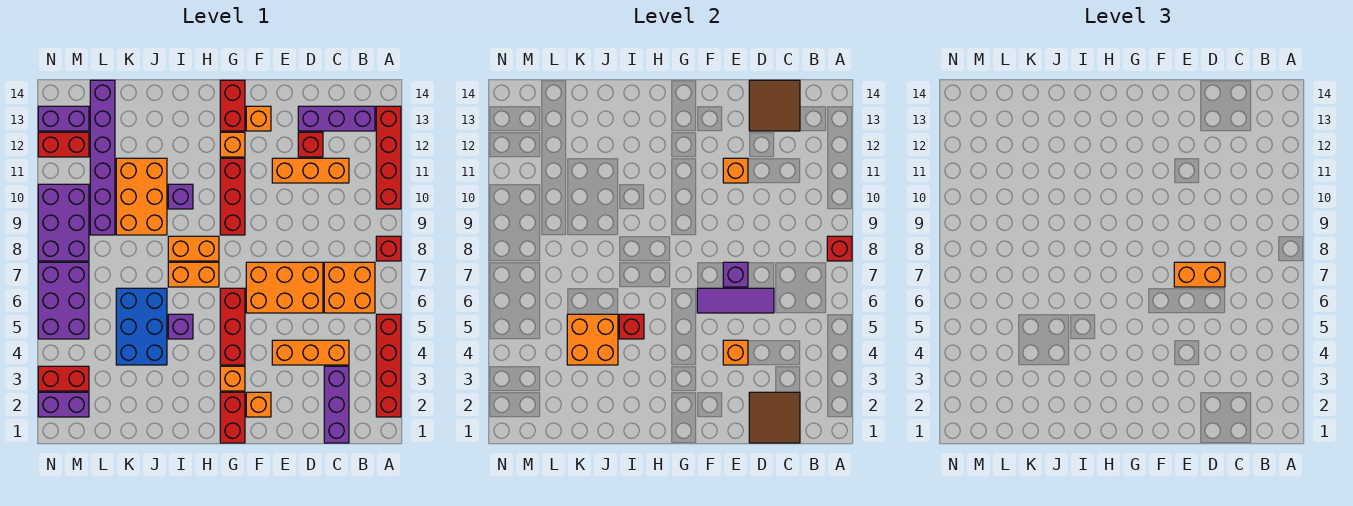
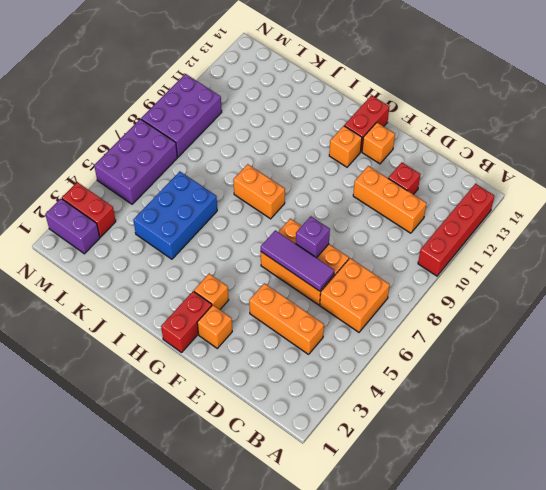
none -> red 1x4 brick [376,314,401,417]
none -> red 1x1 brick [376,236,401,261]
none -> purple 1x3 brick [298,106,375,131]
none -> purple 1x3 brick [324,366,349,443]

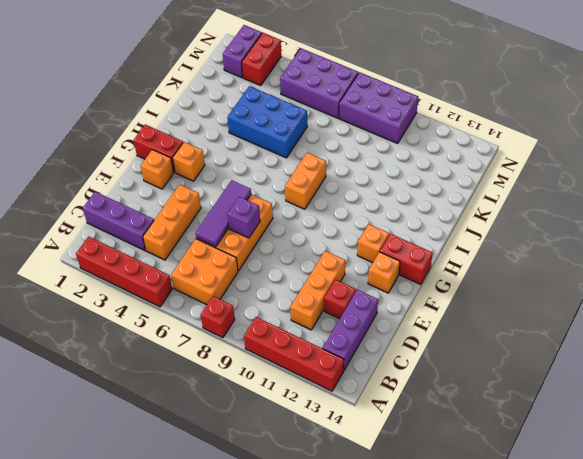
none -> red 1x3 brick [220,288,245,365]
none -> red 1x3 brick [220,158,245,235]
none -> orange 1x2 brick [168,262,219,287]
none -> purple 1x1 brick [168,314,193,339]

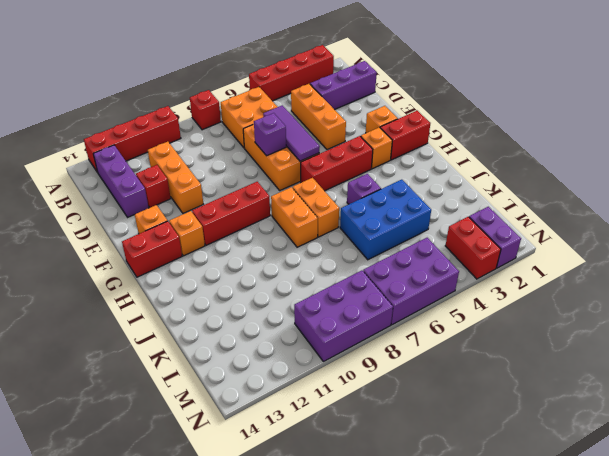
none -> purple 1x1 brick [168,184,193,209]
none -> orange 2x3 brick [116,158,167,235]
none -> purple 1x6 brick [90,80,115,235]
none -> red 1x2 brick [38,132,89,157]

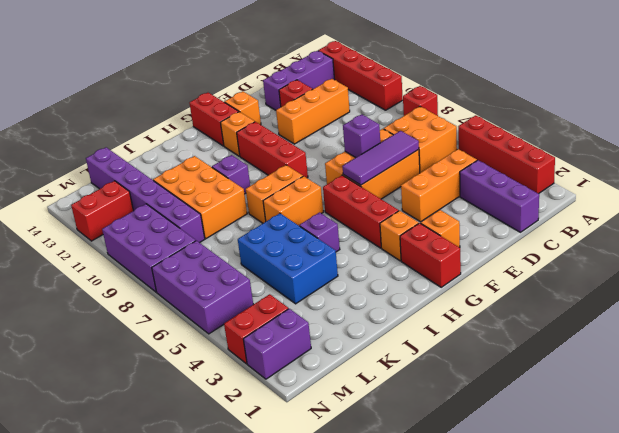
none -> purple 1x2 brick [38,106,89,131]
none -> red 1x1 brick [827,236,852,261]
none -> brown 2x2 tile [749,392,800,443]
none -> brown 2x2 tile [749,80,800,131]

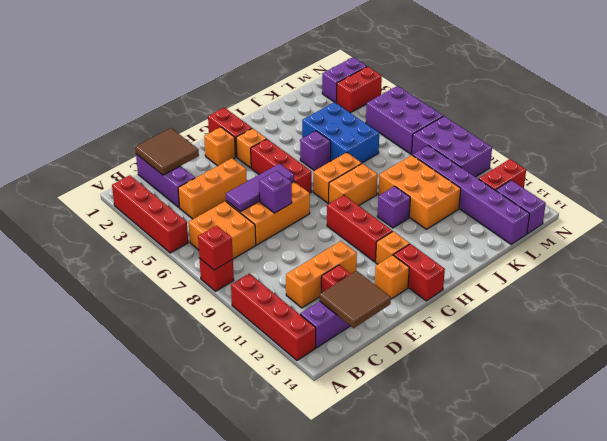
purple 1x2 brick [496,180,546,234] -> purple 1x2 brick turned to [38,106,89,131]
none -> orange 1x1 brick [723,340,748,365]
none -> orange 1x1 brick [723,158,748,183]
none -> red 1x1 brick [619,314,644,339]
none -> orange 2x2 brick [567,314,618,365]

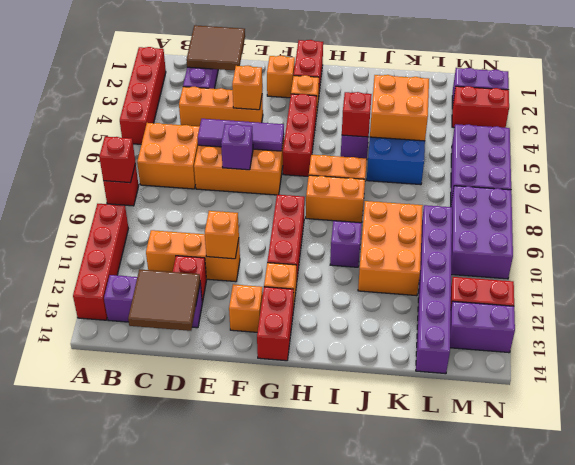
none -> orange 1x2 brick [1174,262,1225,287]

